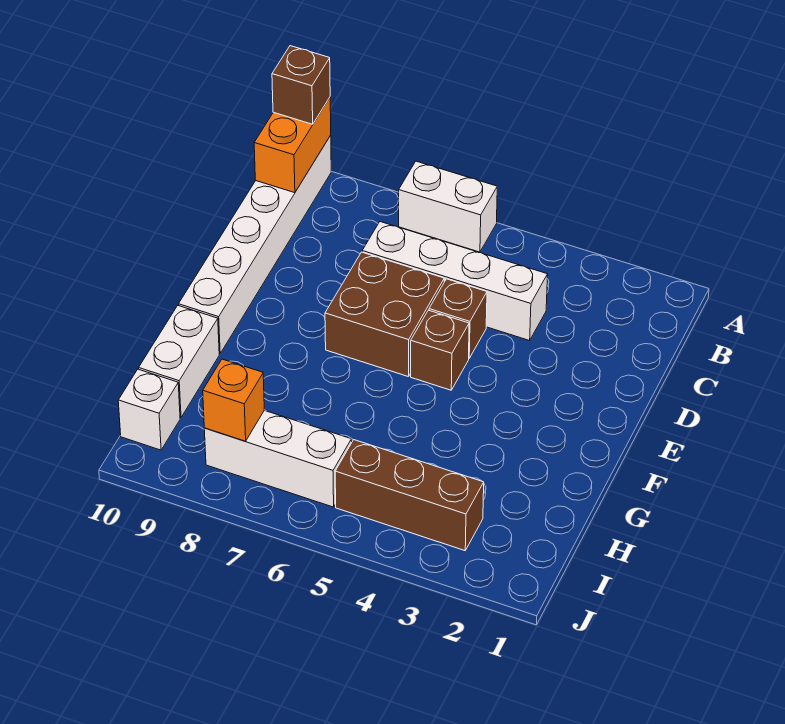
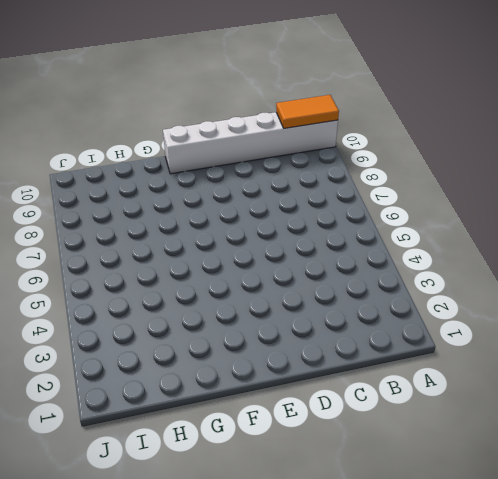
orange 1x2 tile [276,95,339,128] -> orange 1x2 brick [254,98,331,193]
none -> white 1x2 brick [399,161,497,252]
none -> white 1x4 brick [362,222,548,341]
none -> brown 1x1 brick [429,279,487,358]

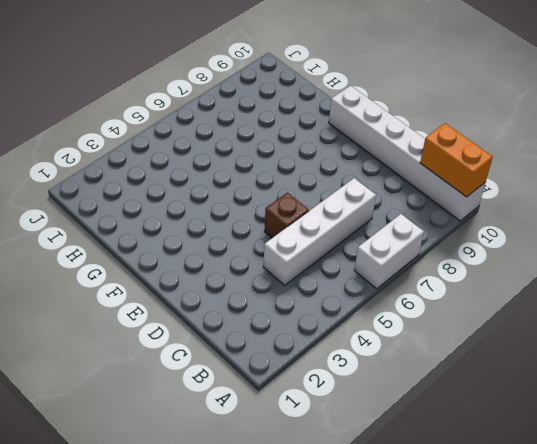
none -> brown 2x2 brick [325,252,444,377]
none -> brown 1x1 brick [411,310,469,390]
none -> white 1x2 brick [139,306,219,418]

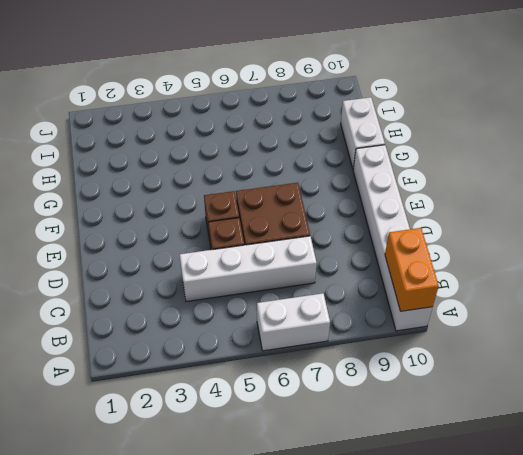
none -> brown 1x3 brick [335,440,484,551]
none -> white 1x3 brick [204,410,352,507]
none -> white 1x1 brick [118,369,180,450]

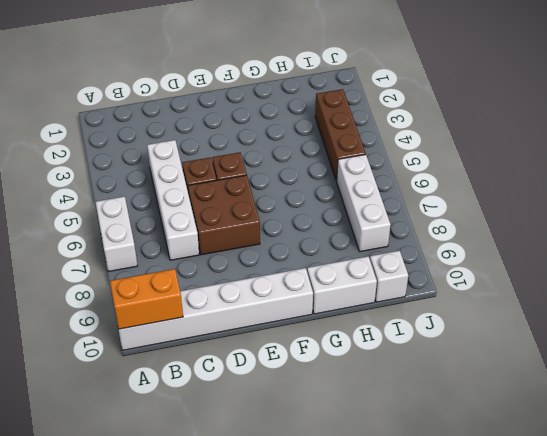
none -> orange 1x1 brick [203,359,264,441]
none -> brown 1x1 brick [272,46,330,124]

